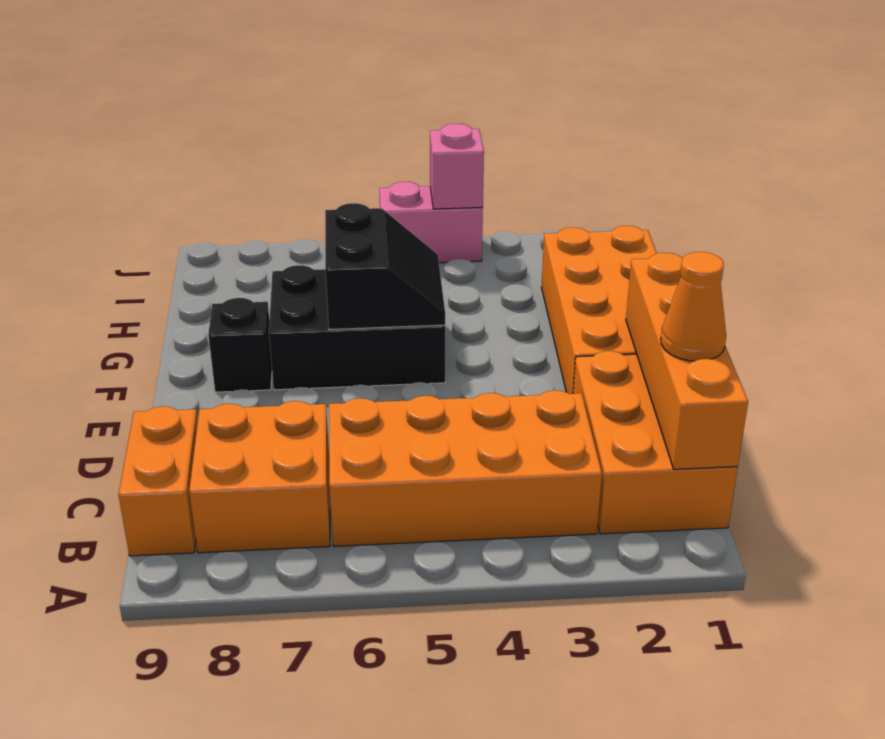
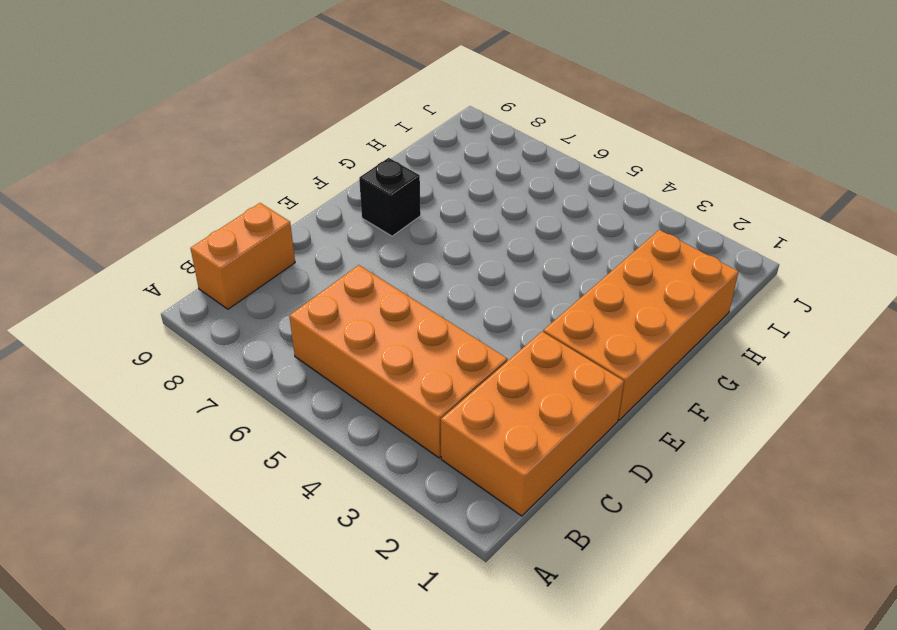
none -> orange 2x2 brick [189,401,330,553]
none -> black 2x3 brick [269,265,445,390]
none -> pink 1x2 brick [379,182,483,263]

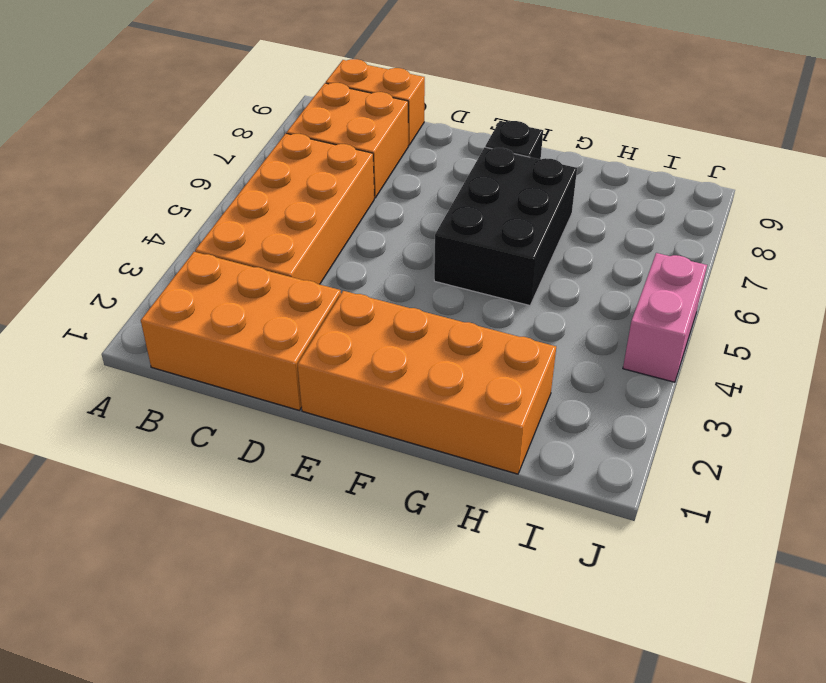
none -> orange 1x4 brick [626,253,748,469]
none -> black 2x2 slope [325,203,445,330]
none -> pink 1x1 brick [430,124,484,209]

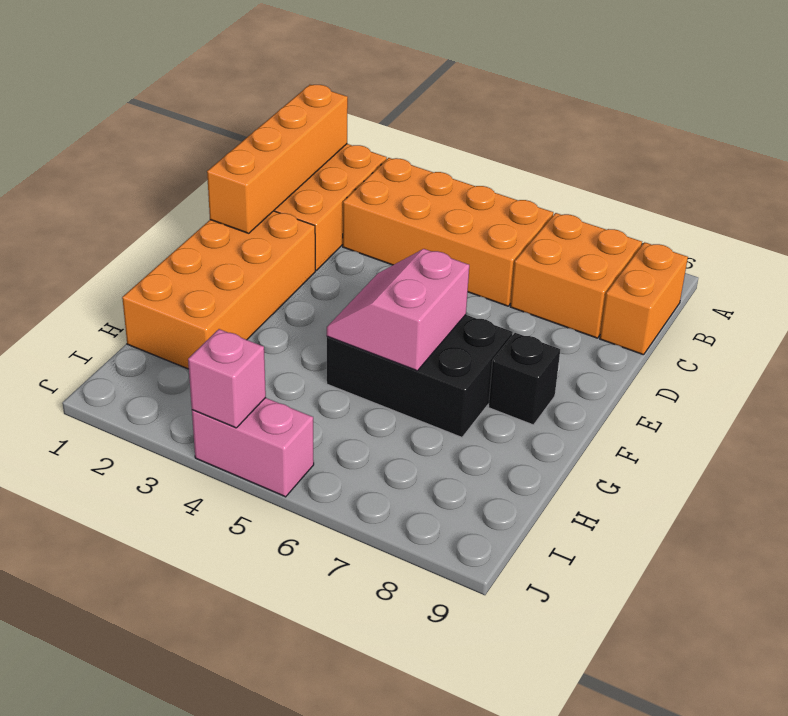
pink 2x2 slope [327,249,469,371] -> black 2x2 slope [325,203,445,330]
none -> orange 1x1 cone [661,252,726,361]

